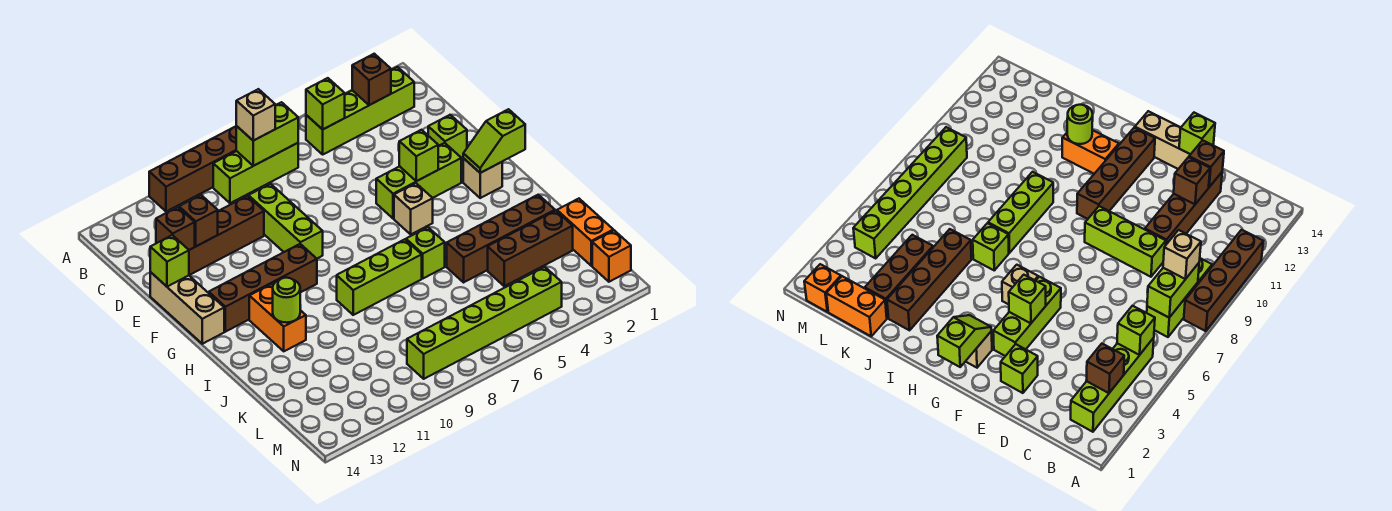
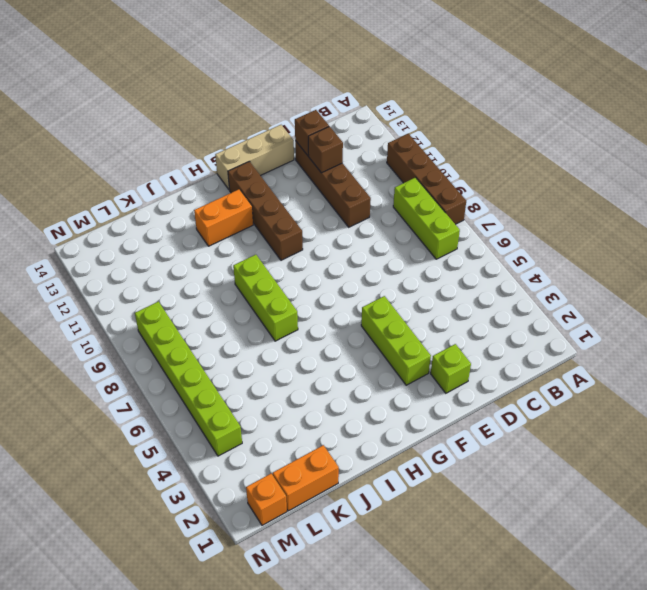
none -> lime 1x4 brick [306,67,414,154]
none -> lime 1x3 brick [248,184,323,258]
none -> tan 1x1 brick [463,158,502,198]

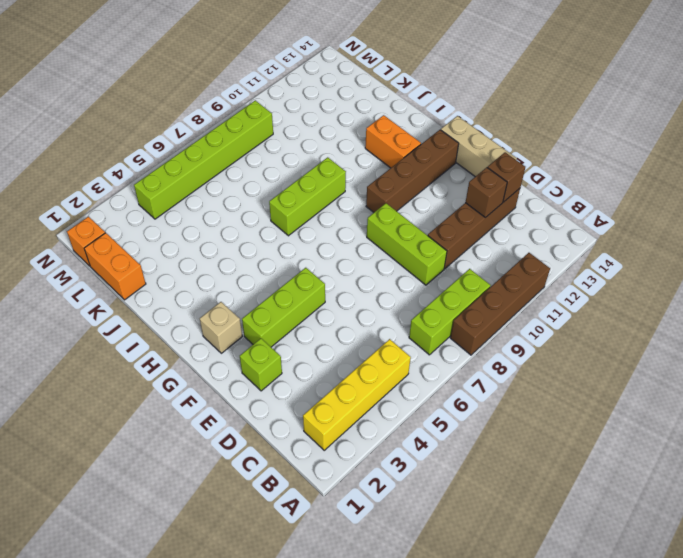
yellow 1x4 brick [303,339,411,450] -> lime 1x4 brick [306,67,414,154]
none -> tan 1x1 brick [394,183,433,234]
none -> lime 1x1 brick [406,227,445,278]
none -> brown 1x4 brick [447,195,555,282]

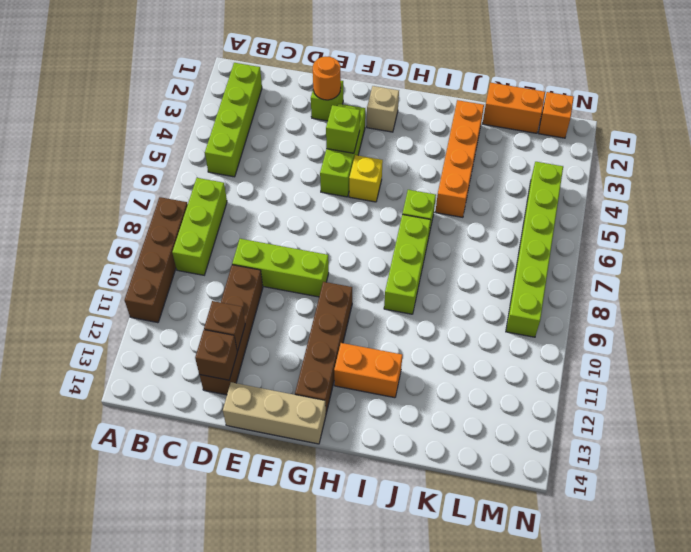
orange 1x1 round brick [313,57,341,100] -> none
yellow 1x1 brick [349,155,383,202] -> tan 1x1 brick [394,183,433,234]
orange 1x4 brick [435,100,484,217] -> brown 1x4 brick [447,195,555,282]
none -> brown 1x3 brick [488,211,573,286]
none -> brown 1x1 brick [352,54,391,105]
none -> lime 1x1 brick [306,78,345,129]

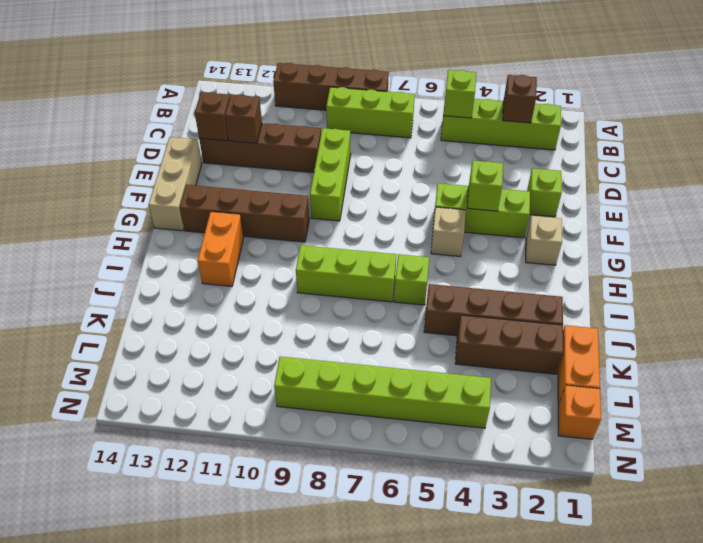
none -> lime 1x2 brick [236,102,298,166]
none -> lime 1x1 brick [150,235,189,287]
none -> lime 1x2 slope [463,109,525,173]

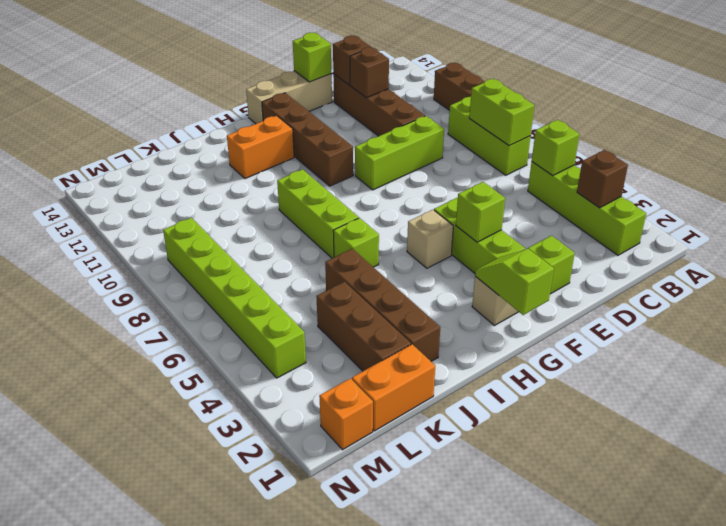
none -> lime 1x1 round brick [273,278,300,323]
none -> tan 1x1 brick [236,89,276,141]

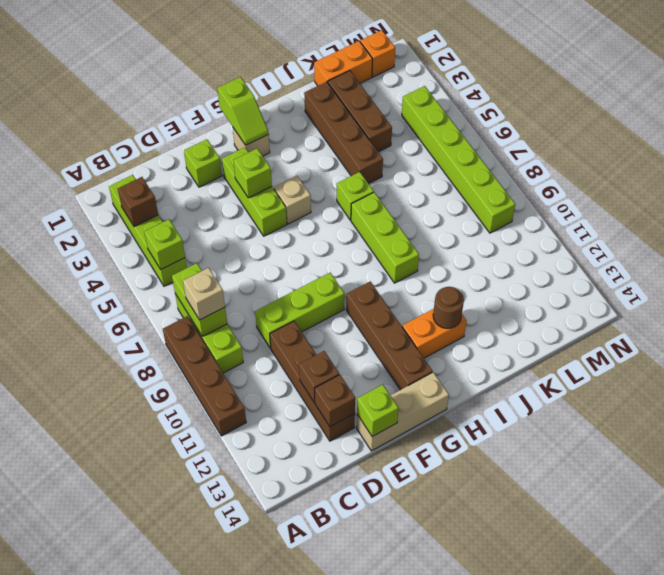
brown 1x1 round brick [433,287,464,328] -> lime 1x1 round brick [273,278,300,323]

